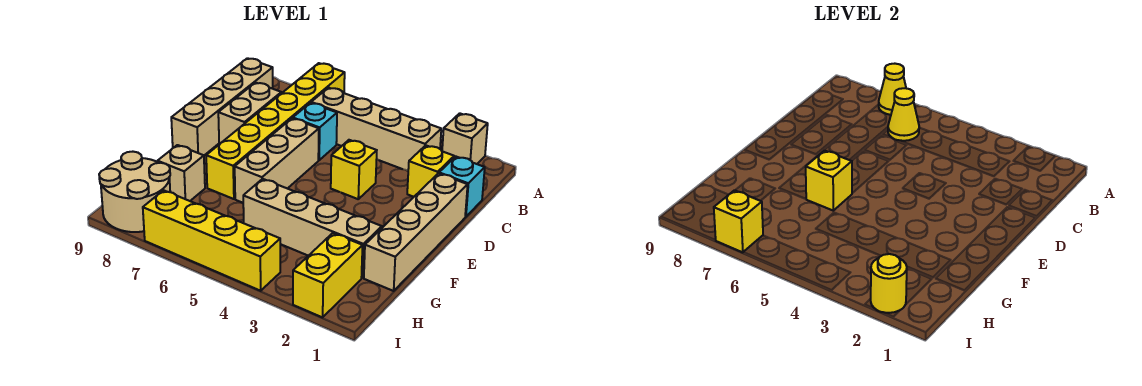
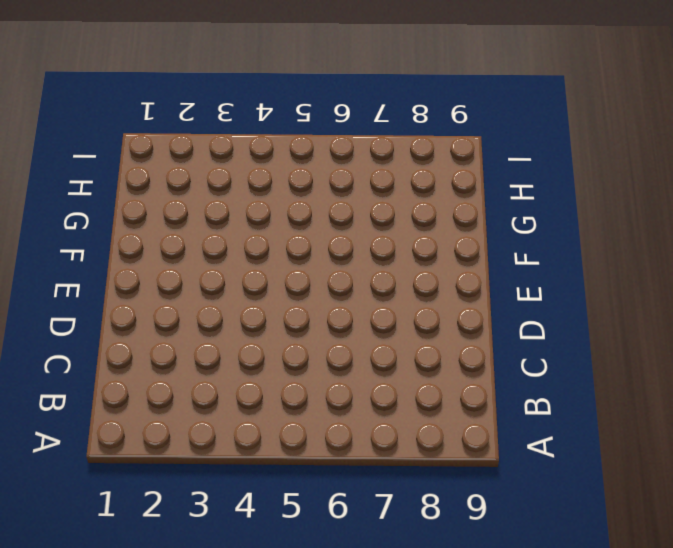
none -> tan 1x1 brick [442,113,488,164]
none -> yellow 1x6 brick [206,63,345,199]
none -> tan 1x4 brick [311,88,441,171]

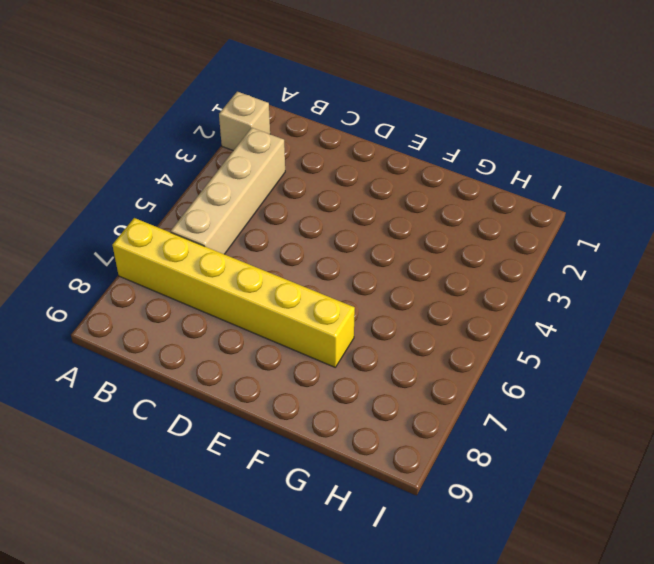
none -> tan 1x4 brick [171,58,273,155]
none -> cyan 1x1 brick [439,157,485,217]
none -> yellow 1x1 brick [407,145,454,197]

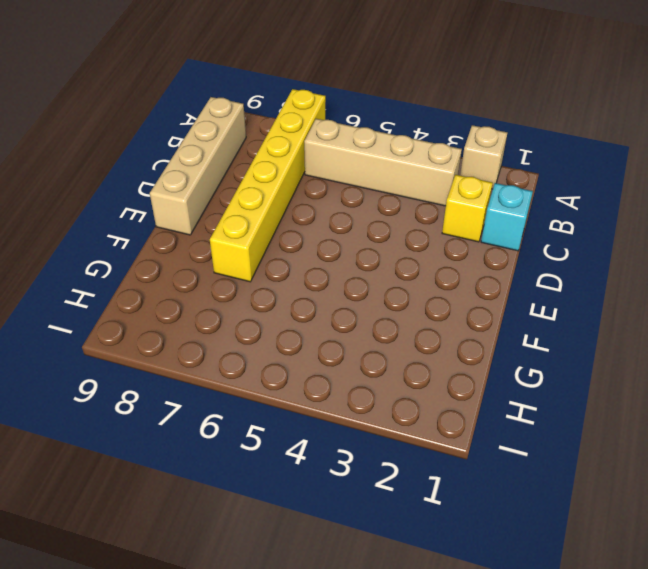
none -> cyan 1x1 brick [293,103,337,160]
none -> tan 1x2 brick [218,83,281,144]
none -> tan 1x4 brick [364,173,468,291]

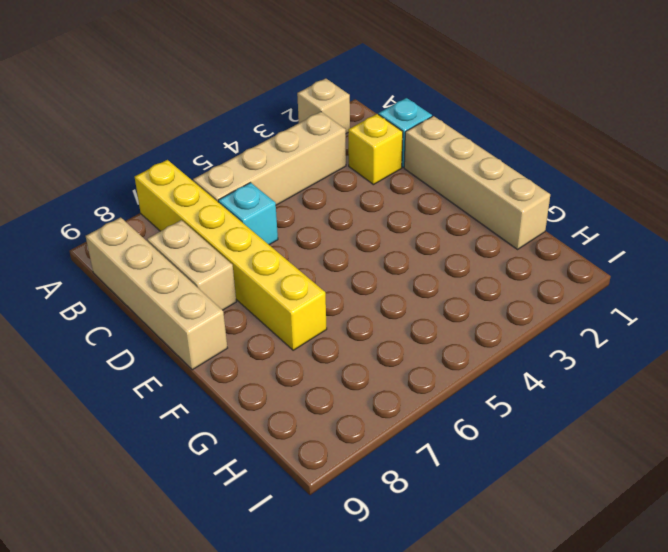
none -> yellow 1x1 brick [331,140,377,199]
none -> tan 1x3 brick [235,118,319,203]
none -> tan 1x4 brick [243,179,382,278]

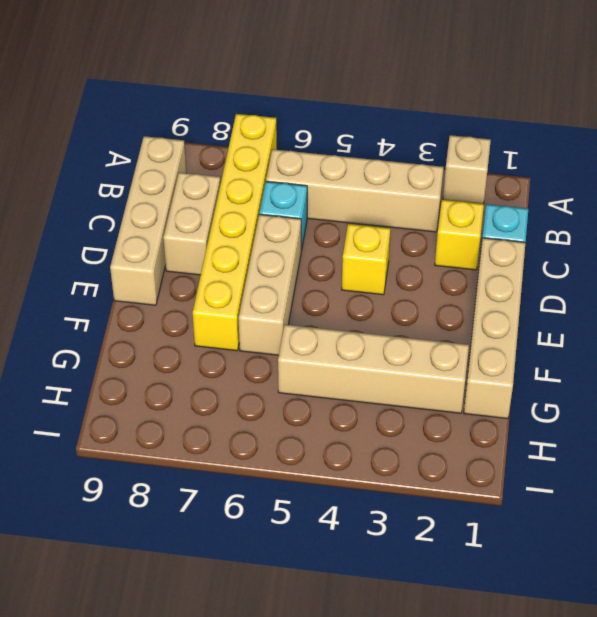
none -> tan 1x1 brick [158,145,205,201]
none -> yellow 1x2 brick [293,233,363,317]
none -> tan 2x2 round brick [99,152,170,232]

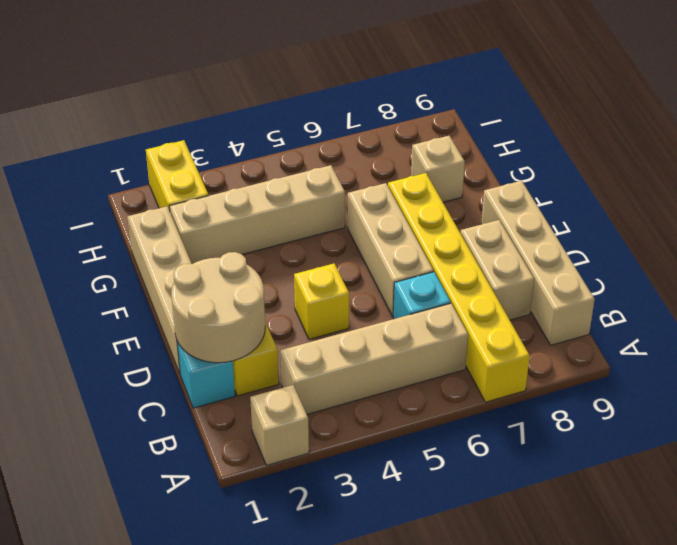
tan 2x2 round brick [171,252,265,363] -> tan 2x2 round brick moved to [99,152,170,232]
none -> yellow 1x4 brick [143,190,280,291]
none -> yellow 1x1 cone [879,64,906,115]
none -> yellow 1x1 cone [888,88,919,141]

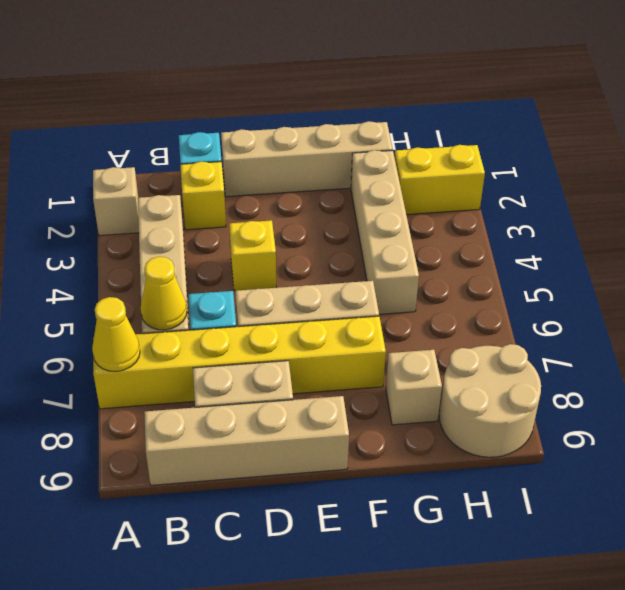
none -> yellow 1x4 brick [143,190,280,291]
none -> yellow 1x1 brick [806,151,852,210]
none -> yellow 1x1 round brick [871,254,907,313]

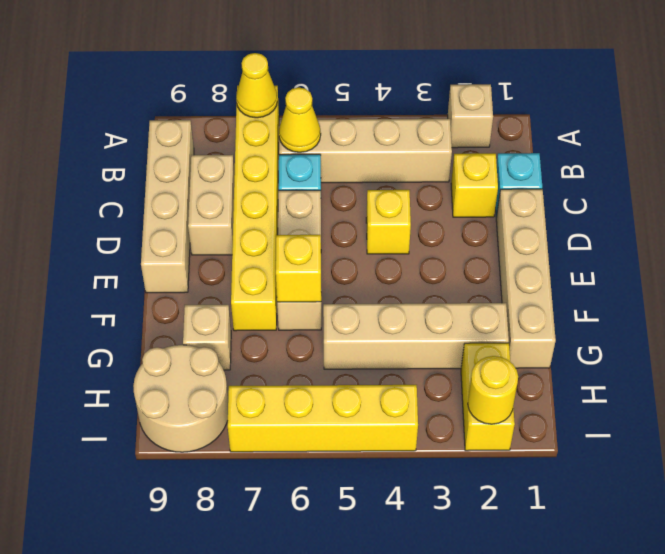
none -> yellow 1x1 brick [714,190,763,252]

